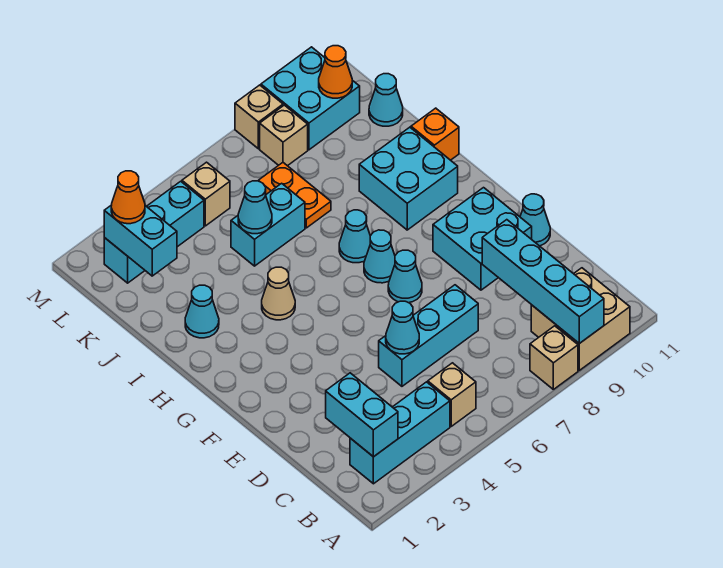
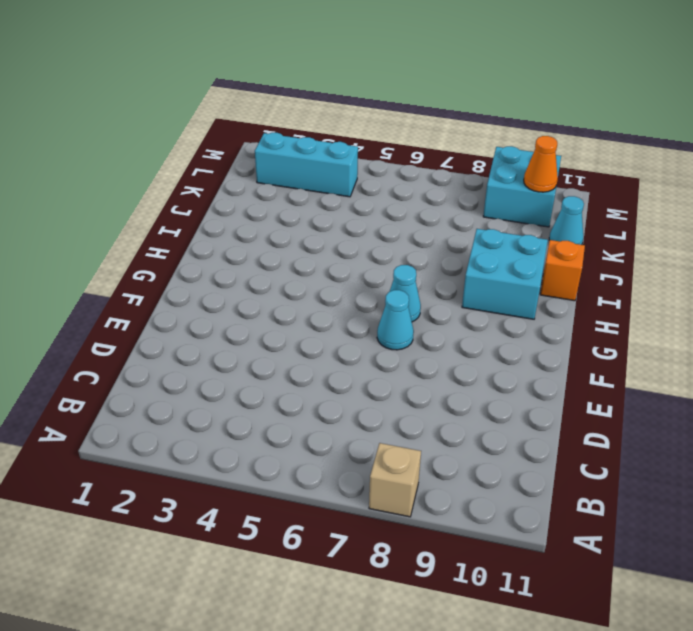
none -> tan 2x2 brick [531,268,630,370]
none -> cyan 1x3 brick [350,382,450,484]
none -> tan 1x1 brick [428,363,476,426]

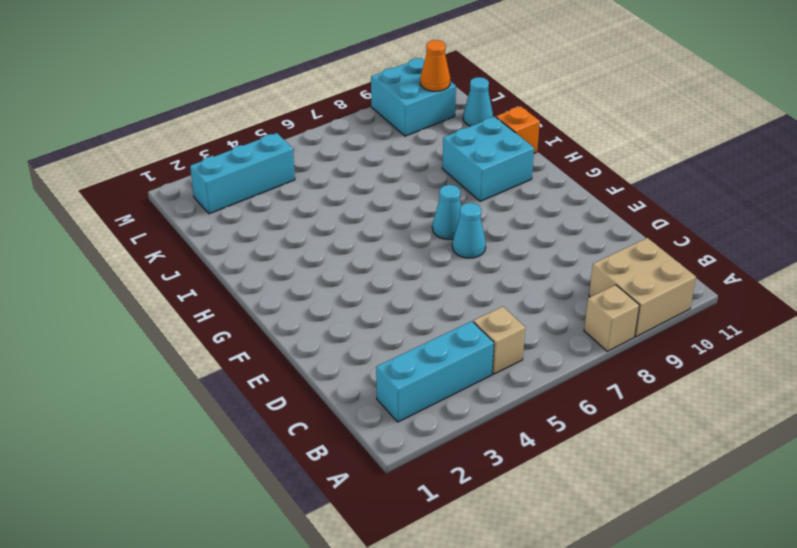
none -> cyan 1x3 brick [379,285,478,386]
none -> cyan 2x2 brick [433,188,532,290]
none -> cyan 1x1 cone [520,194,550,246]

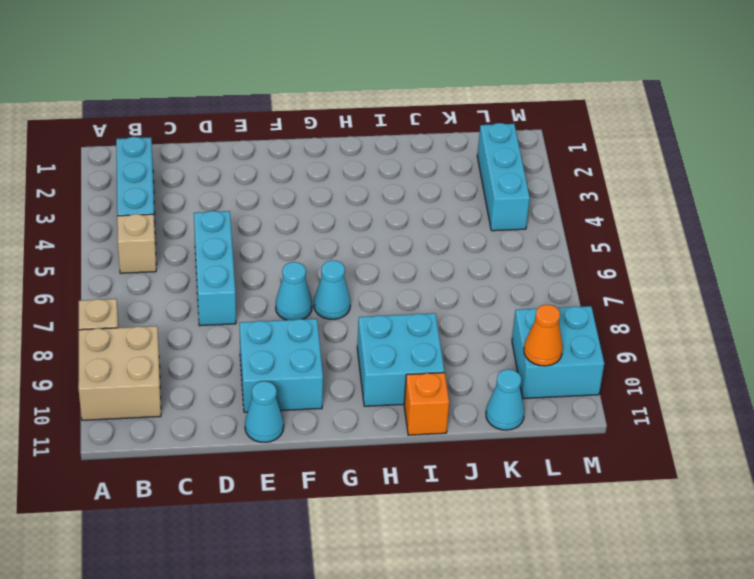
none -> tan 1x1 cone [262,267,295,320]
none -> cyan 1x1 cone [339,210,370,263]
none -> cyan 1x1 cone [185,285,219,338]

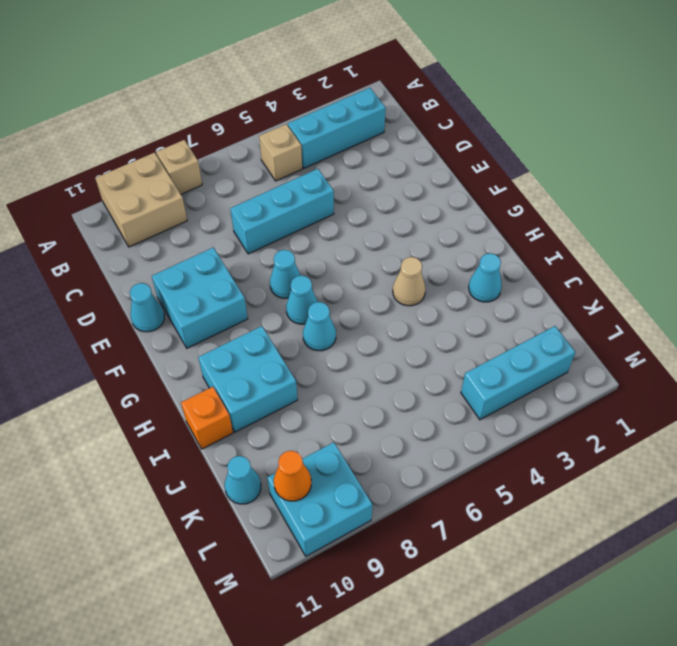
none -> cyan 1x2 brick [231,183,305,266]
none -> orange 1x2 plate [259,163,331,228]
none -> tan 1x1 brick [182,162,230,226]

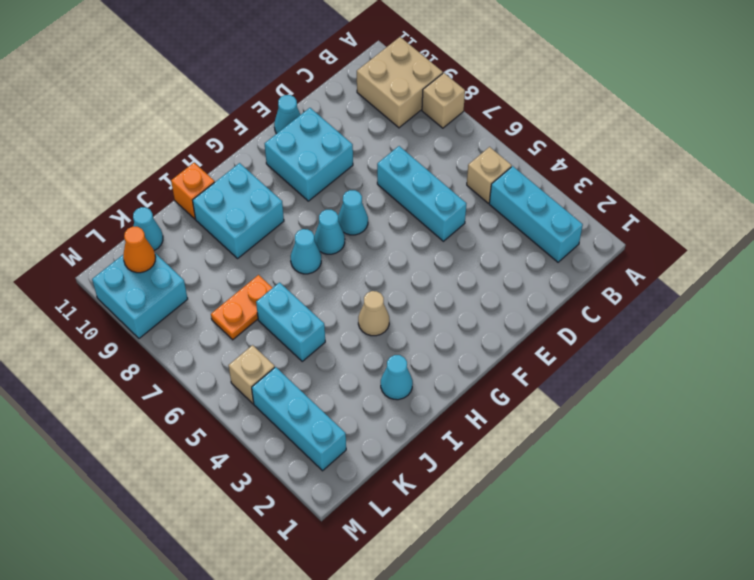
none -> tan 1x1 brick [260,105,308,166]
none -> tan 1x1 brick [235,85,283,149]
none -> cyan 1x4 brick [482,220,604,344]

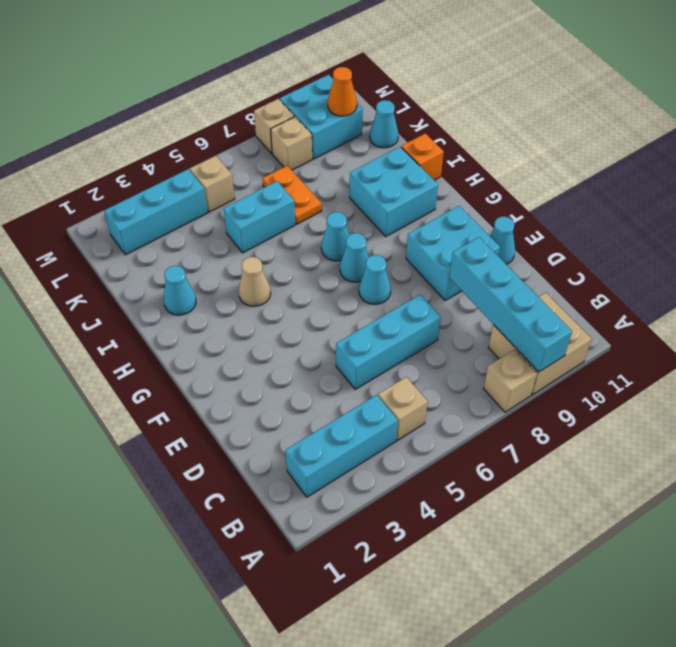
none -> cyan 1x2 brick [326,373,398,457]
none -> cyan 1x1 cone [386,301,419,354]
none -> cyan 1x1 cone [238,181,272,234]

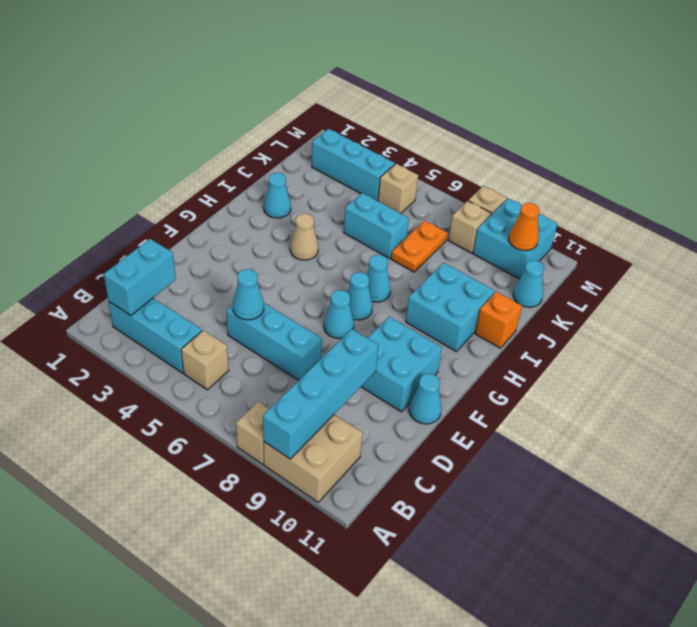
none -> cyan 1x1 cone [238,181,272,234]
none -> cyan 1x2 brick [104,205,177,276]
none -> orange 1x1 cone [111,171,145,224]

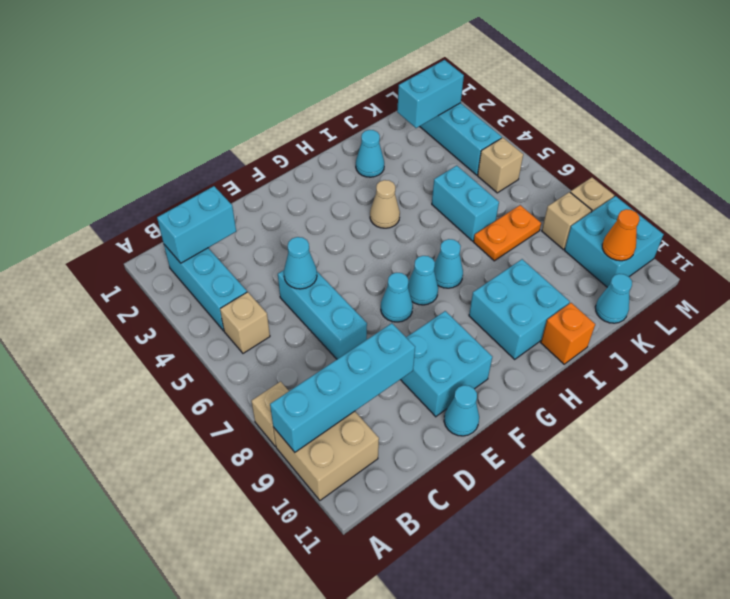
none -> cyan 1x1 cone [238,181,272,234]
none -> orange 1x1 cone [111,171,145,224]

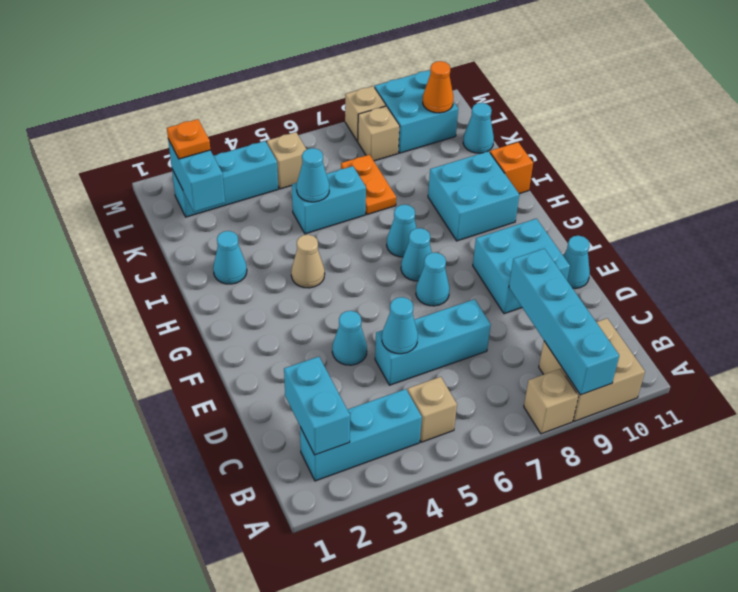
cyan 1x1 cone [332,311,367,365] -> none
orange 1x1 plate [167,119,210,159] -> orange 1x1 cone [111,171,145,224]

